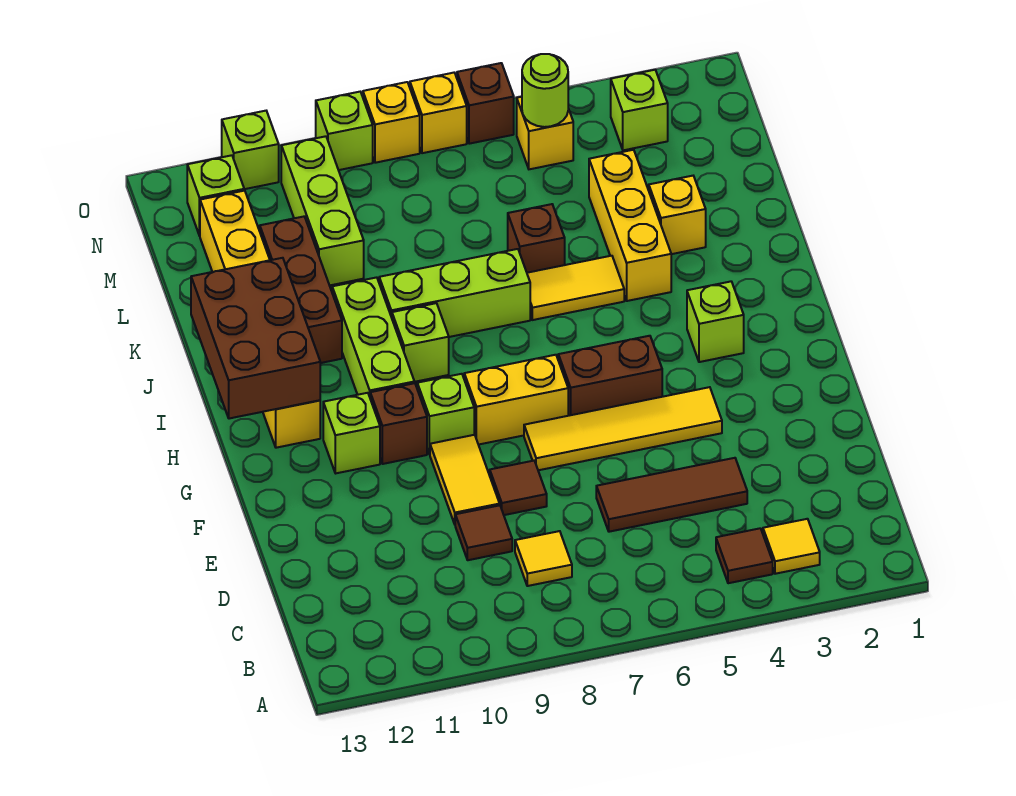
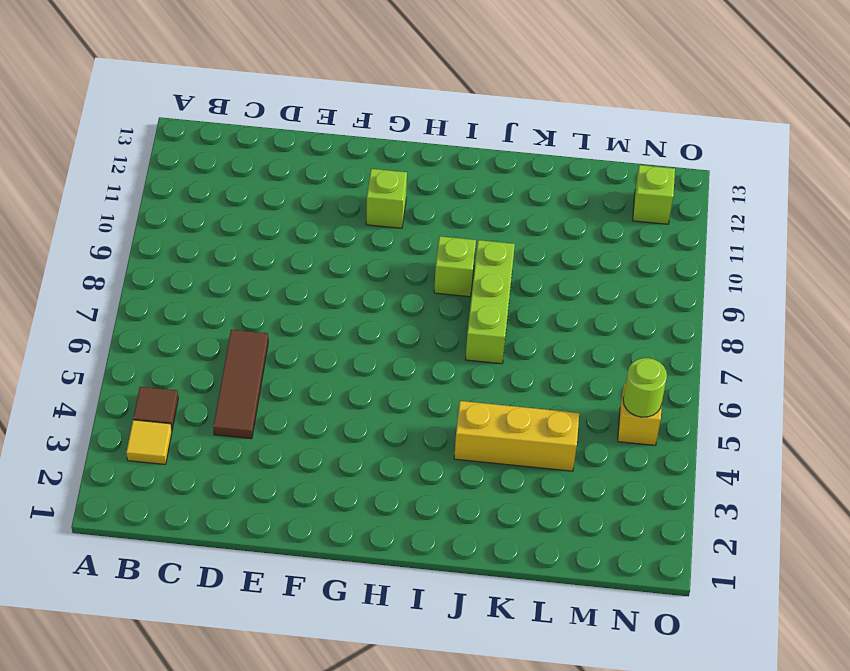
none -> yellow 1x1 tile [515,531,572,586]
none -> brown 1x1 tile [455,505,512,560]
none -> brown 1x1 tile [490,461,547,515]
none -> yellow 1x2 tile [430,435,500,524]

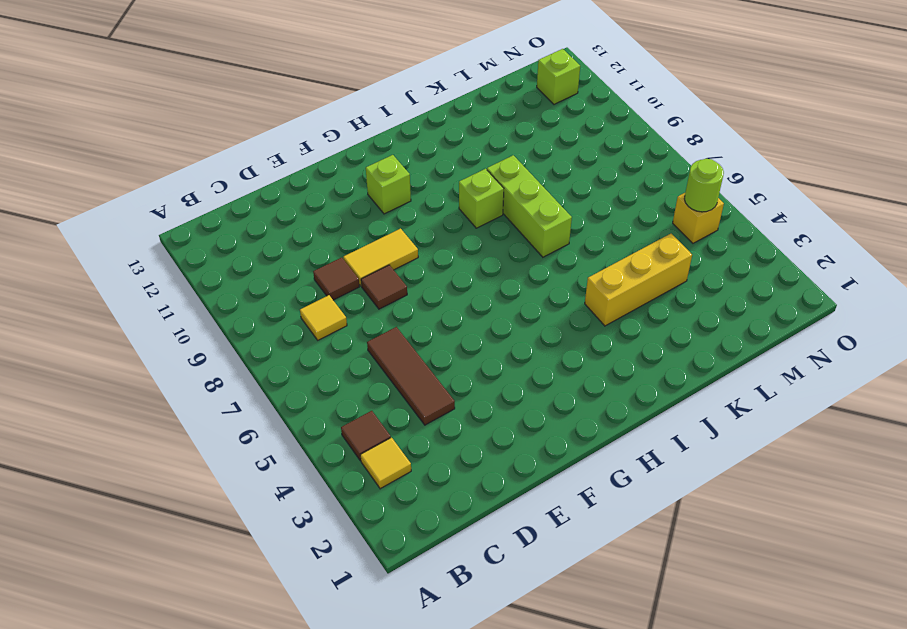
none -> yellow 1x4 tile [524,387,722,470]
none -> brown 1x2 brick [558,336,662,416]
none -> yellow 1x2 brick [464,355,568,445]
none -> lime 1x1 brick [417,374,474,454]

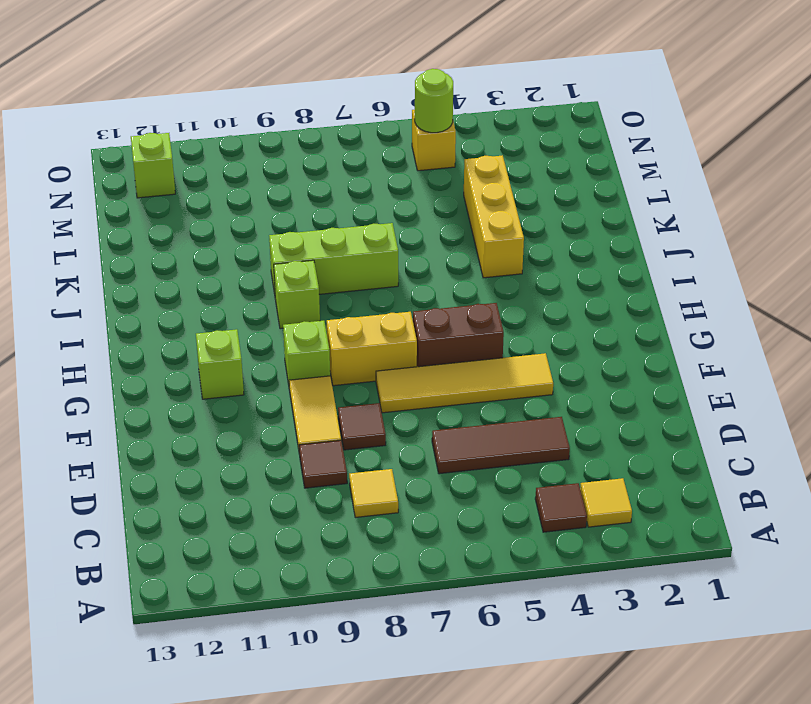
none -> brown 1x1 brick [370,383,427,464]
none -> lime 1x1 brick [687,281,744,362]
none -> lime 1x3 brick [332,277,414,396]
none -> yellow 1x6 brick [200,191,320,448]

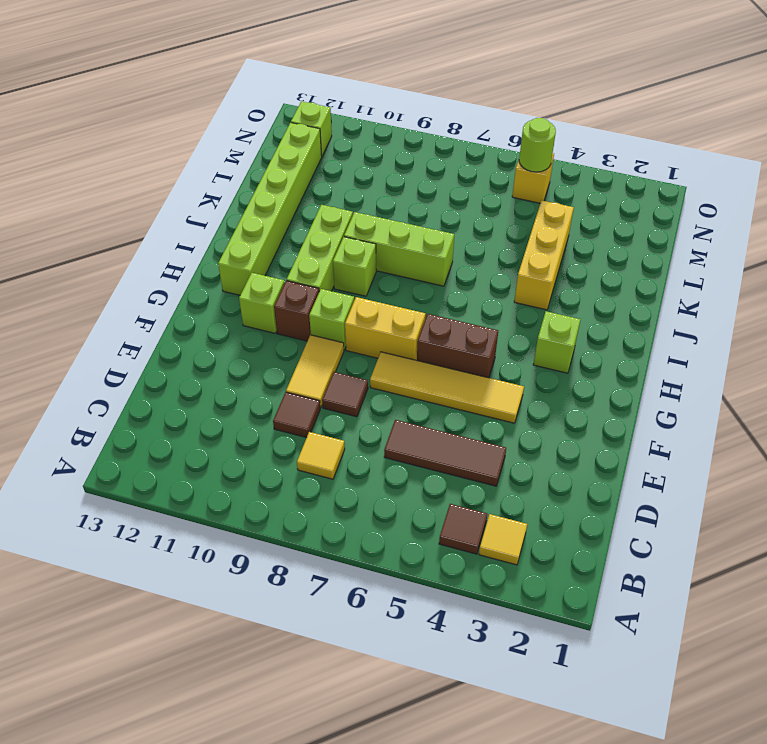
lime 1x6 brick [218,123,322,295] -> yellow 1x6 brick [200,191,320,448]
none -> yellow 1x2 tile [527,256,624,320]
none -> brown 1x3 brick [260,217,342,363]
none -> yellow 1x1 brick [649,176,706,254]
none -> brown 1x1 brick [508,204,565,273]

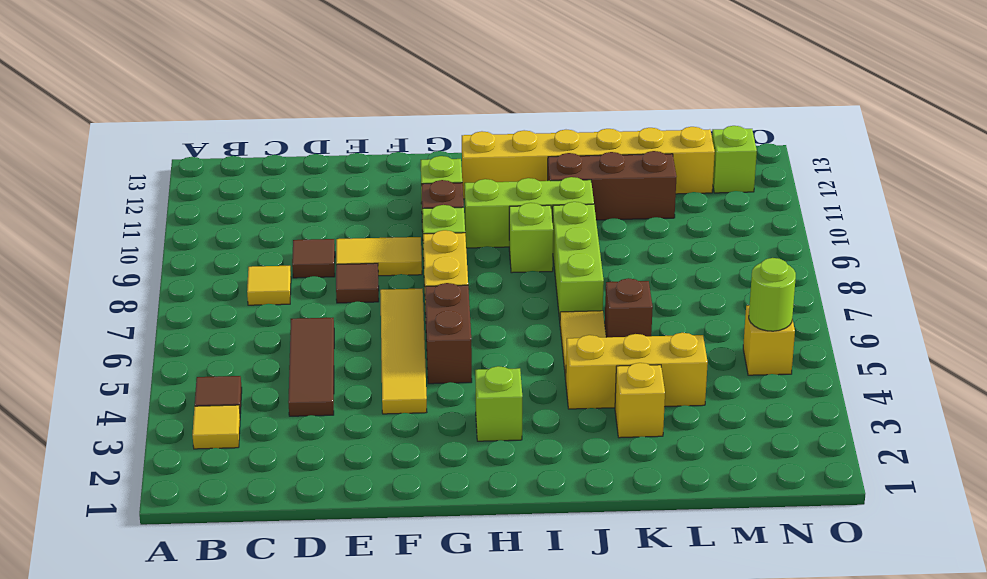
none -> lime 1x3 brick [281,136,364,285]
none -> lime 1x1 brick [611,70,668,150]
none -> brown 1x1 brick [457,63,514,144]
none -> yellow 1x1 brick [410,73,467,153]

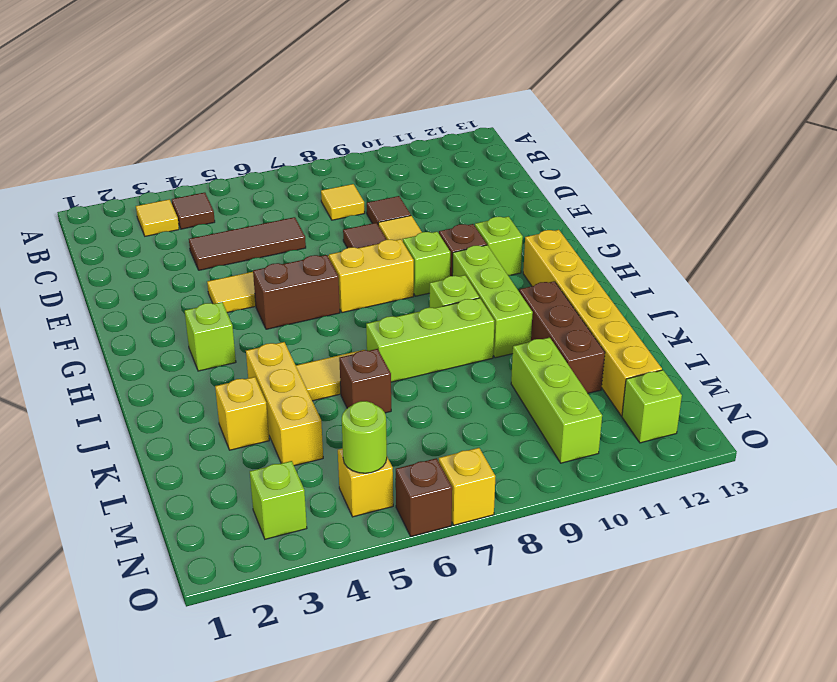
none -> yellow 1x1 brick [363,82,420,163]
none -> lime 1x1 brick [316,92,373,170]
none -> lime 1x1 brick [222,111,279,189]
none -> brown 2x3 brick [191,258,320,419]

